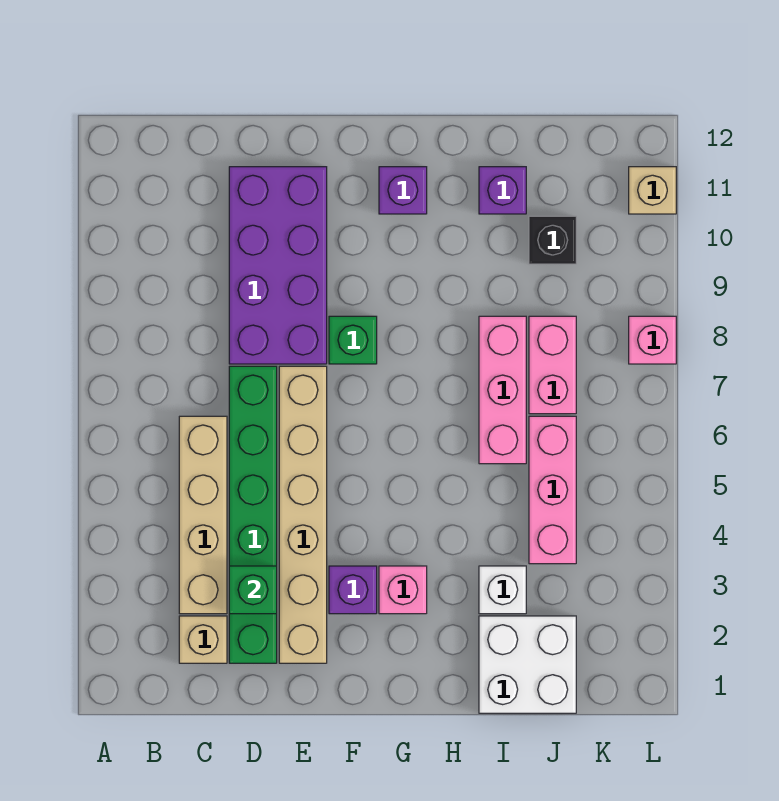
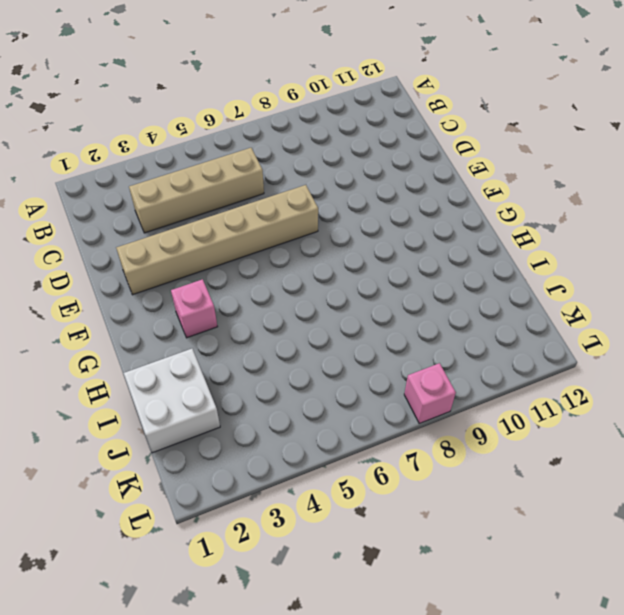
none -> tan 1x1 brick [179,616,227,663]
none -> green 1x6 brick [229,366,277,663]
none -> purple 2x4 brick [229,167,327,364]

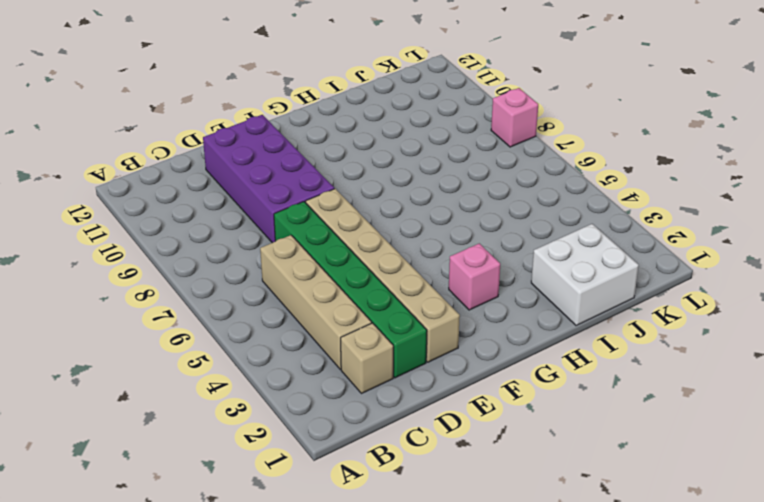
none -> purple 1x1 brick [329,566,377,614]
none -> green 1x1 brick [329,316,377,364]
none -> purple 1x1 brick [379,167,427,214]

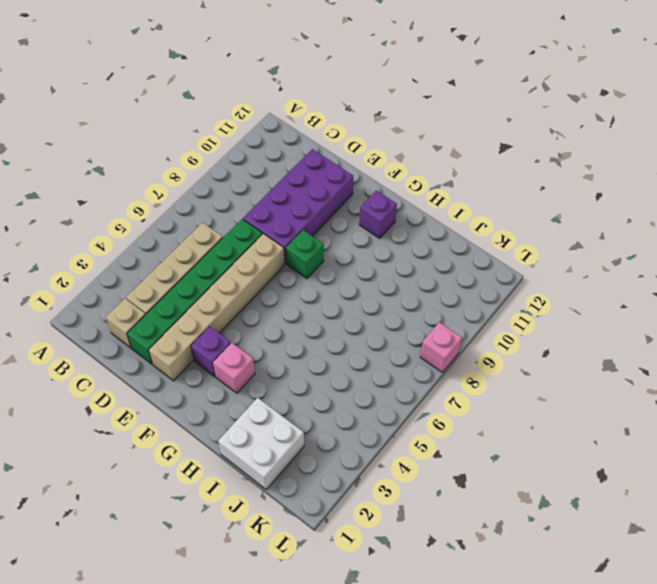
none -> white 1x1 brick [479,566,526,614]
none -> pink 1x3 brick [479,316,526,464]
none -> purple 1x1 brick [479,167,526,214]

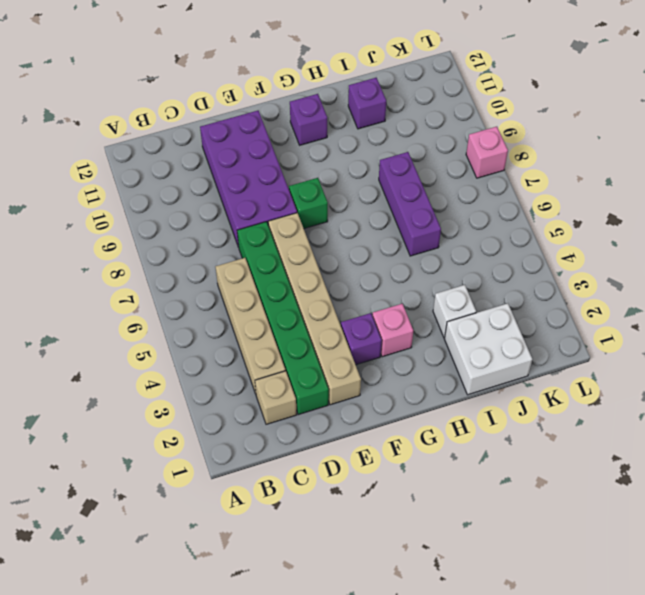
purple 1x3 brick [379,152,441,256] -> pink 1x3 brick [479,316,526,464]
none -> pink 1x3 brick [529,416,576,564]
none -> pink 1x2 brick [529,316,576,414]
none -> black 1x1 brick [529,216,576,264]

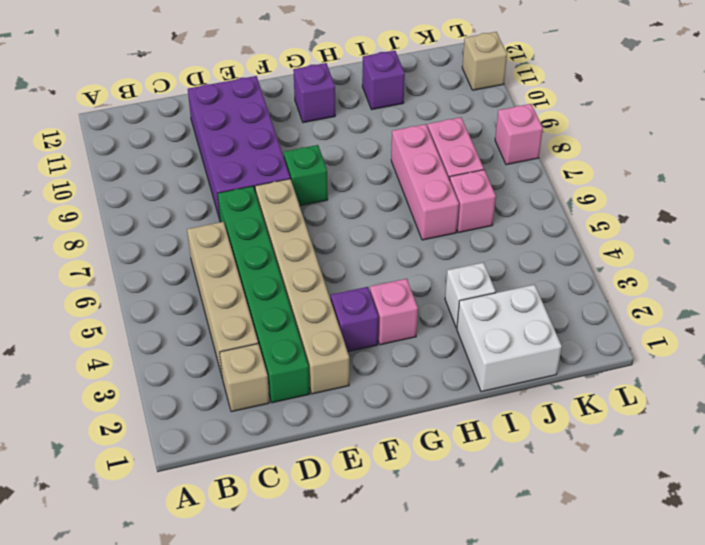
pink 1x1 brick [450,170,496,233] -> pink 1x3 brick [529,416,576,564]
none -> black 1x1 brick [529,216,576,264]
none -> green 1x1 brick [229,566,277,614]

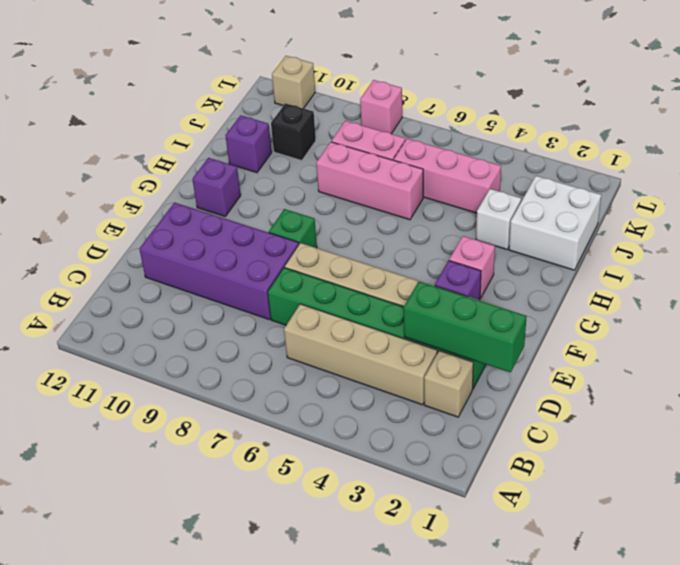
green 1x3 brick [404,281,527,372] -> green 1x1 brick [229,566,277,614]

